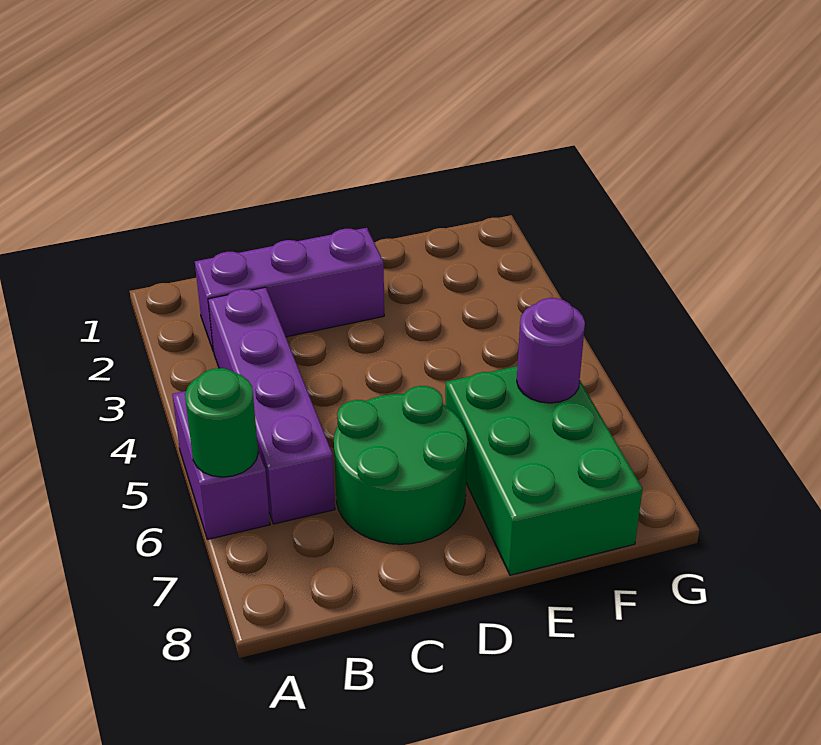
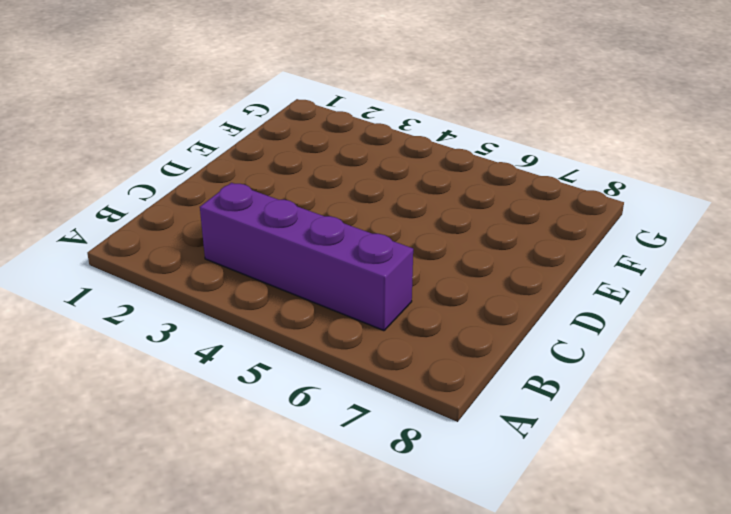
none -> purple 1x2 brick [172,391,270,539]
none -> purple 1x3 brick [195,228,384,352]

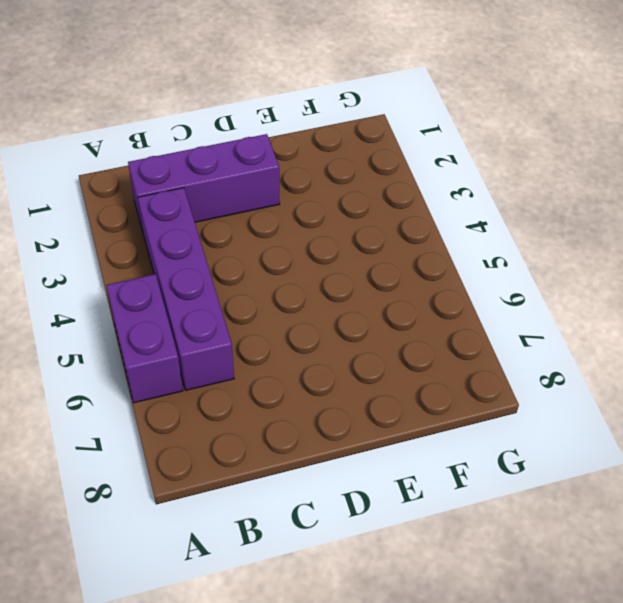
none -> green 2x2 round brick [334,386,467,544]
none -> green 2x3 brick [445,366,643,575]

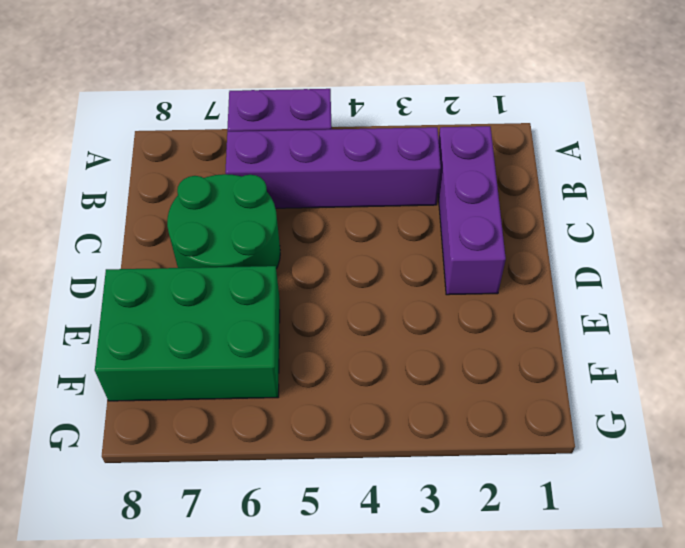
none -> green 1x1 round brick [185,368,258,477]
none -> purple 1x1 round brick [517,298,585,403]

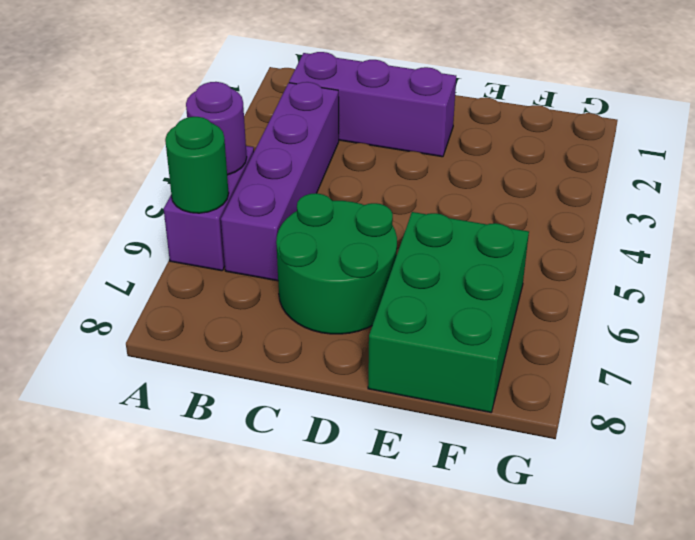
purple 1x1 round brick [186,82,247,175] -> purple 1x1 round brick moved to [517,298,585,403]

